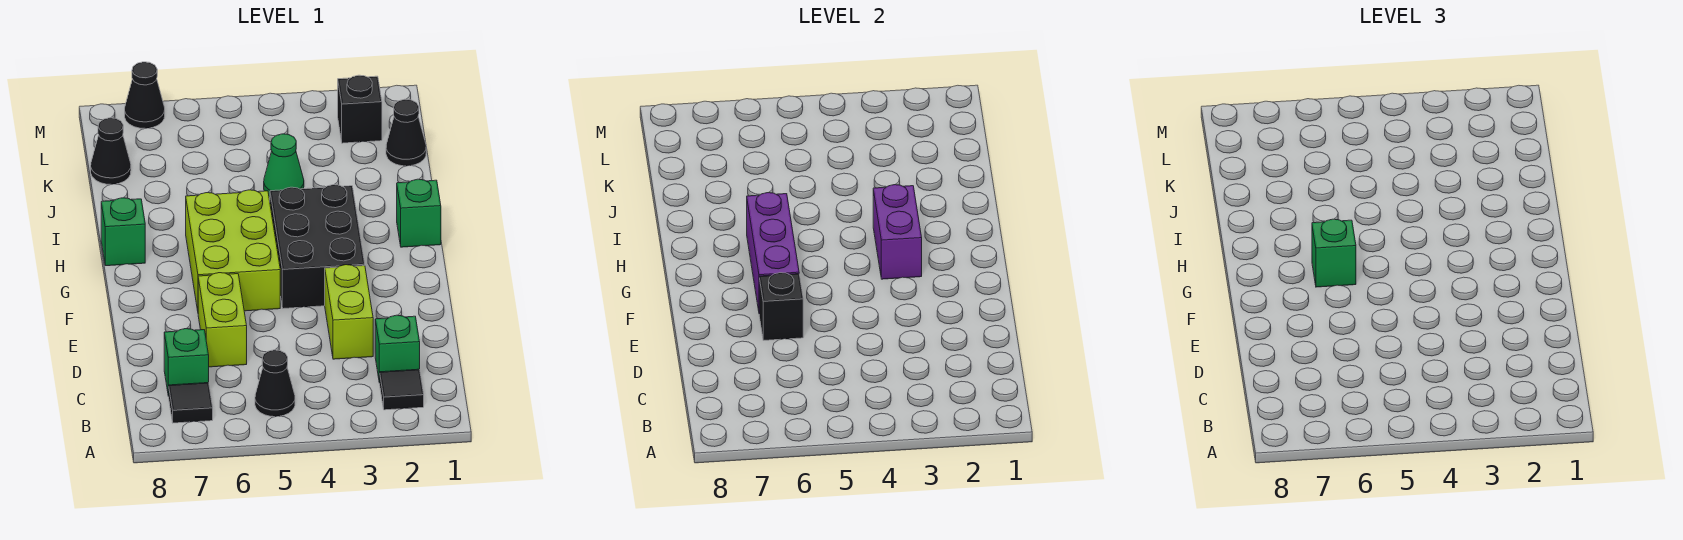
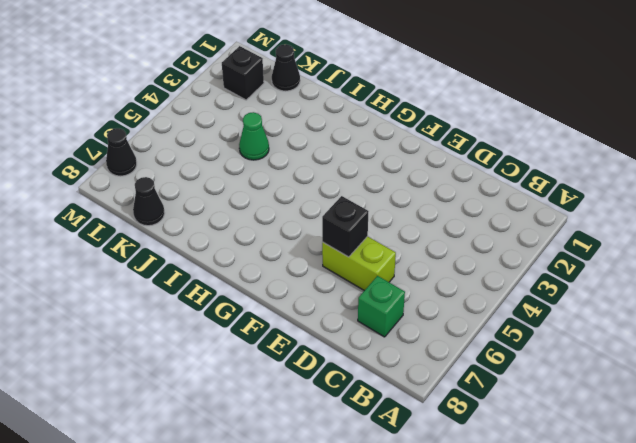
none -> black 1x1 tile [380,369,424,410]
none -> black 1x1 cone [255,350,295,417]
none -> black 1x1 tile [169,383,213,423]

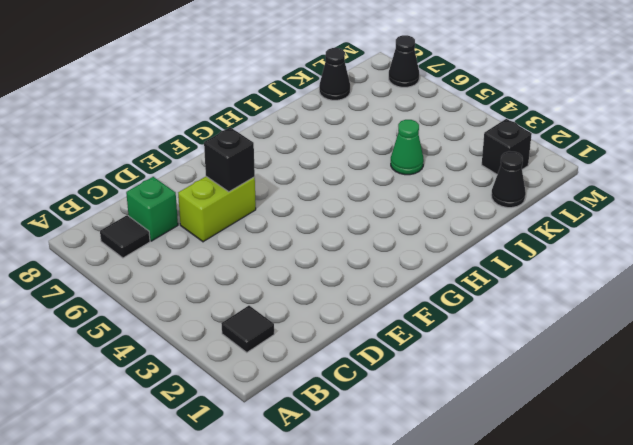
none -> black 1x1 cone [255,350,295,417]
none -> green 1x1 brick [375,315,420,383]
none -> lime 1x2 brick [325,265,373,359]

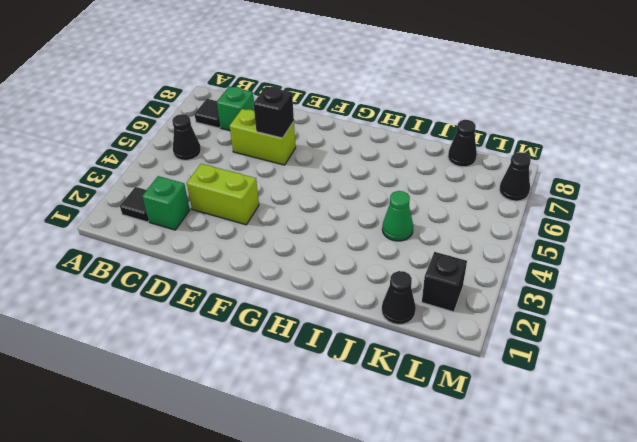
none -> black 2x3 brick [270,185,365,309]
none -> lime 2x3 brick [186,190,280,311]
none -> green 1x1 brick [397,179,441,247]

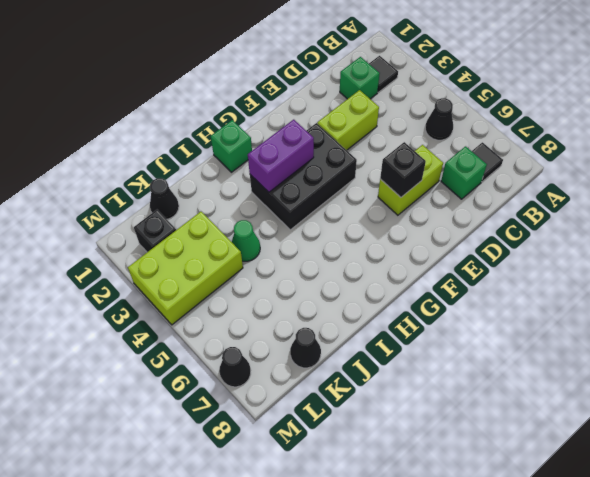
lime 2x3 brick [128,212,243,325] -> lime 2x3 brick moved to [186,190,280,311]
none -> green 1x1 brick [101,198,145,266]
none -> purple 1x3 brick [747,193,799,311]
none -> green 1x1 brick [1312,219,1356,287]

